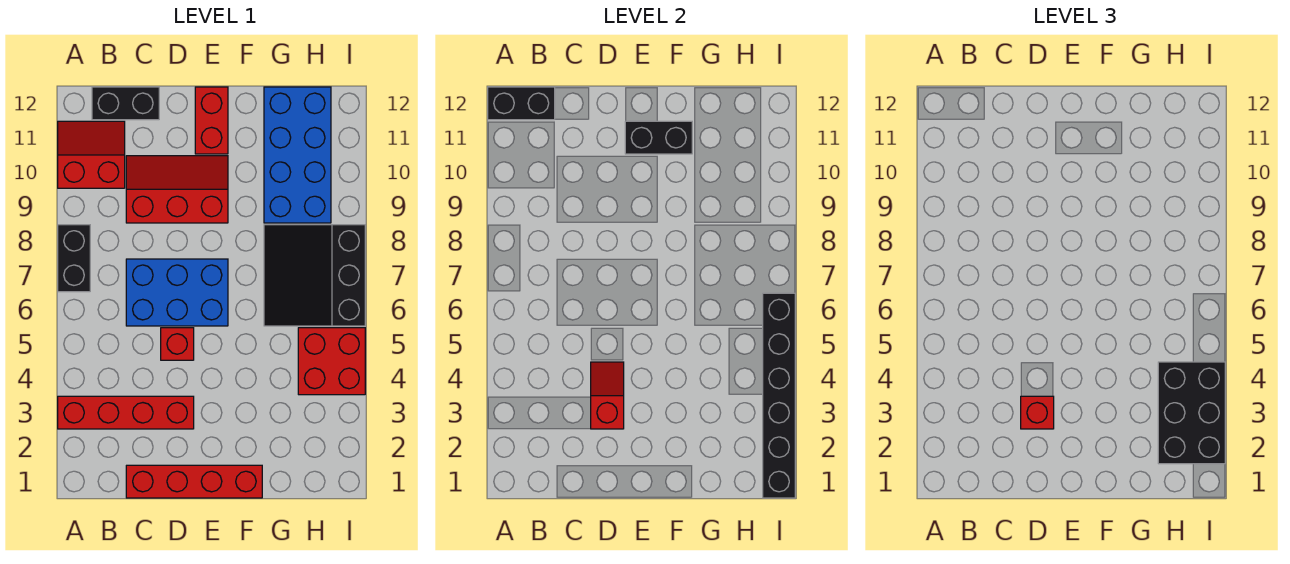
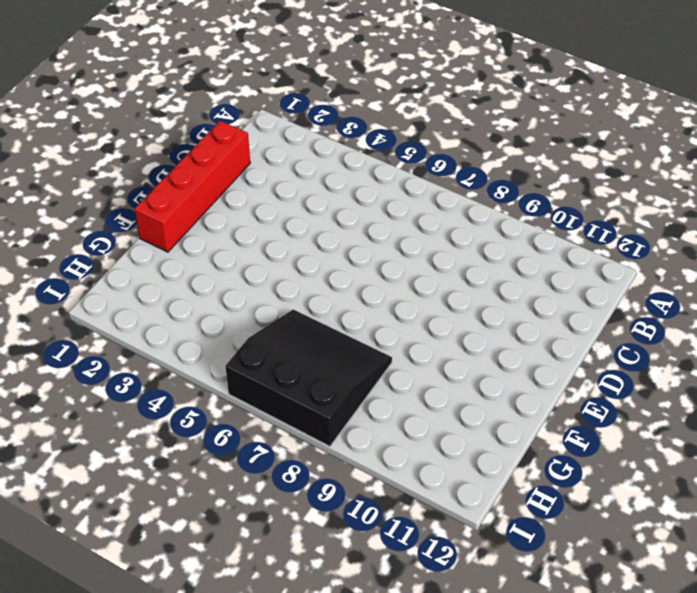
none -> red 1x4 brick [58,396,194,429]
none -> black 1x2 brick [58,225,90,292]
none -> red 2x2 slope [58,121,125,188]

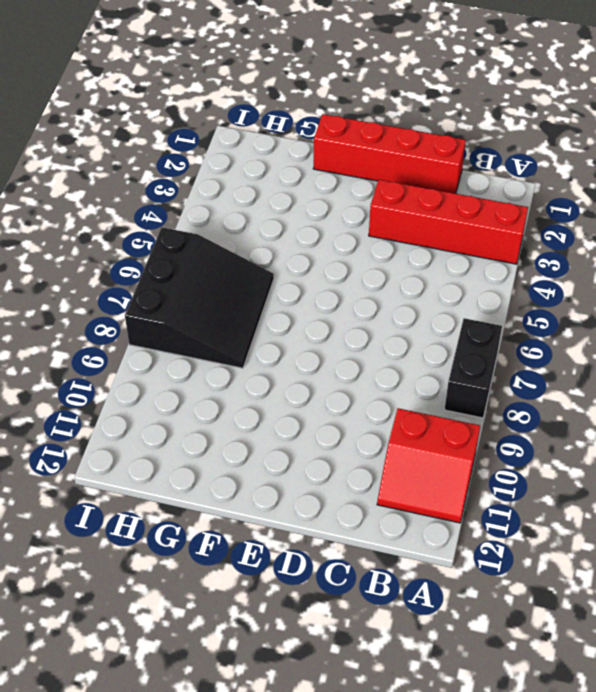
none -> black 1x2 brick [92,87,159,120]
none -> blue 2x3 brick [126,259,228,326]
none -> red 2x3 slope [126,156,228,223]

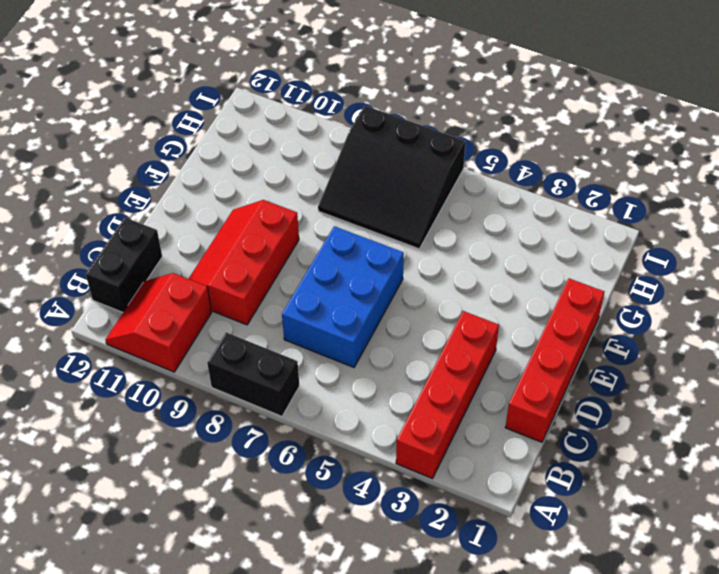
none -> red 1x1 brick [161,328,194,360]
none -> red 1x2 brick [195,87,228,154]
none -> blue 2x4 brick [264,87,331,223]

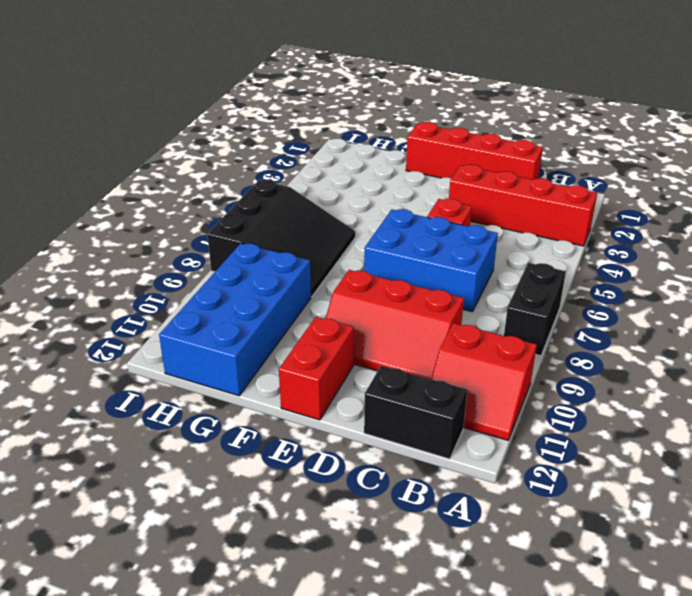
none -> red 2x2 brick [298,328,365,395]
none -> black 1x2 brick [488,87,555,120]
none -> red 1x2 slope [591,362,624,429]

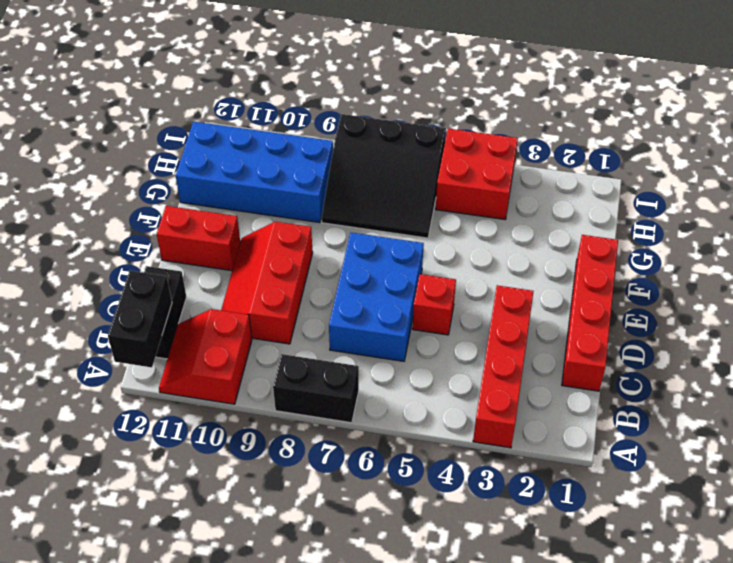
none -> red 1x2 slope [591,362,624,429]
none -> black 1x2 brick [625,121,692,154]
none -> black 1x6 brick [763,293,795,498]

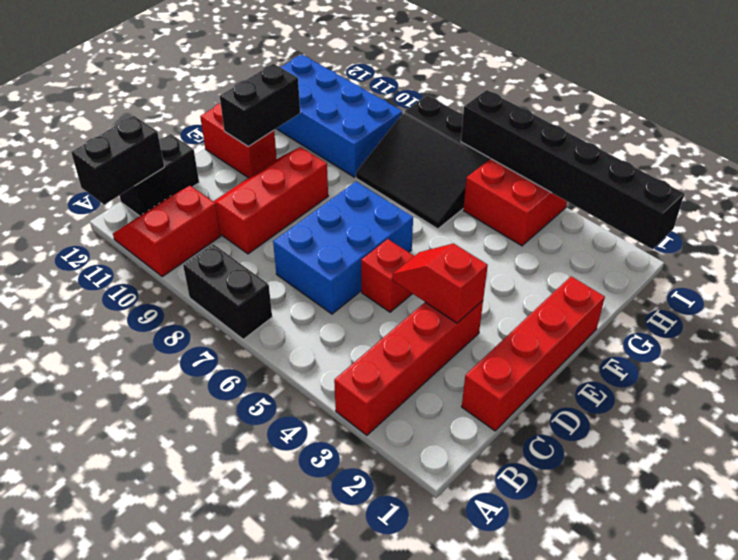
none -> red 1x1 brick [1021,396,1054,429]
none -> black 2x3 brick [1158,362,1225,464]

